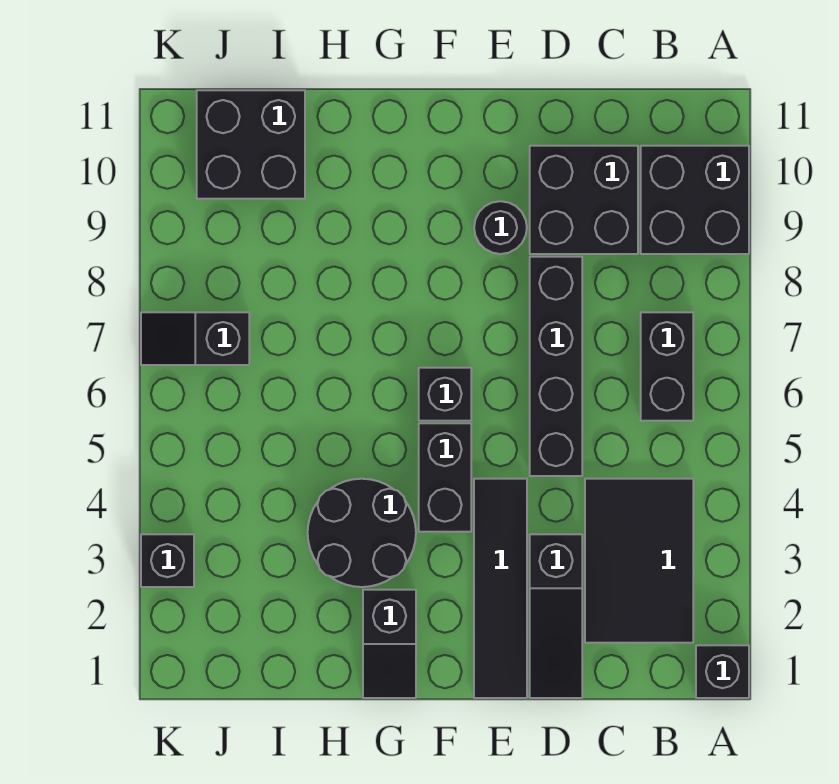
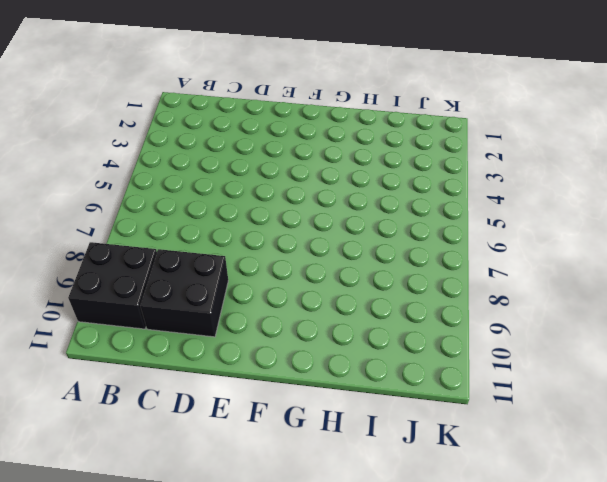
none -> black 1x1 brick [696,645,749,698]
none -> black 2x3 tile [585,479,693,643]
none -> black 1x2 brick [641,312,693,421]

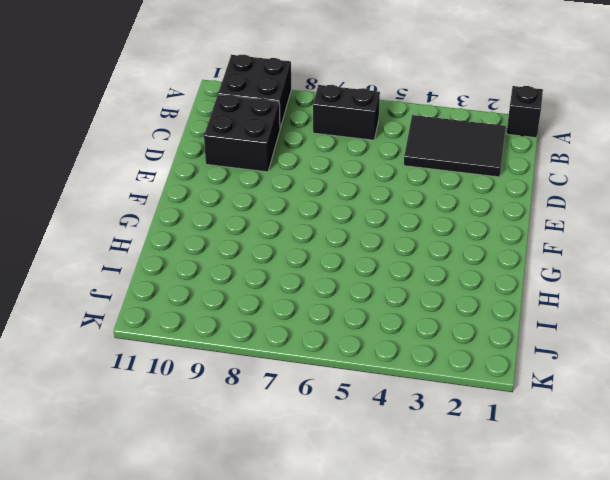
none -> black 1x3 slope [530,534,582,698]
none -> black 1x4 brick [530,257,582,476]
none -> black 1x4 tile [474,479,527,698]

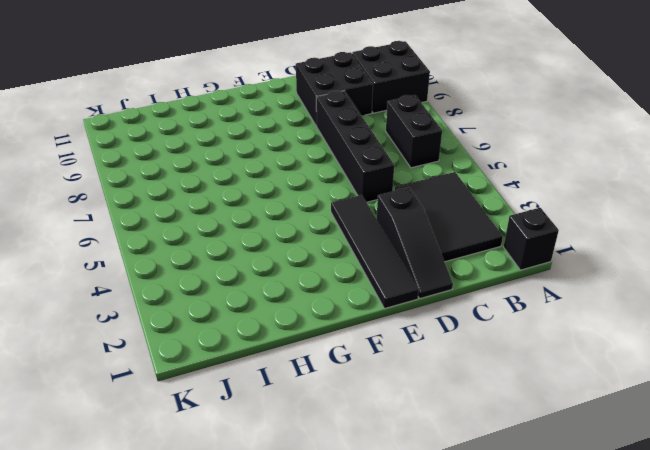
none -> black 1x1 round brick [474,201,527,254]
none -> black 1x2 brick [419,423,471,532]
none -> black 1x1 brick [419,368,471,421]

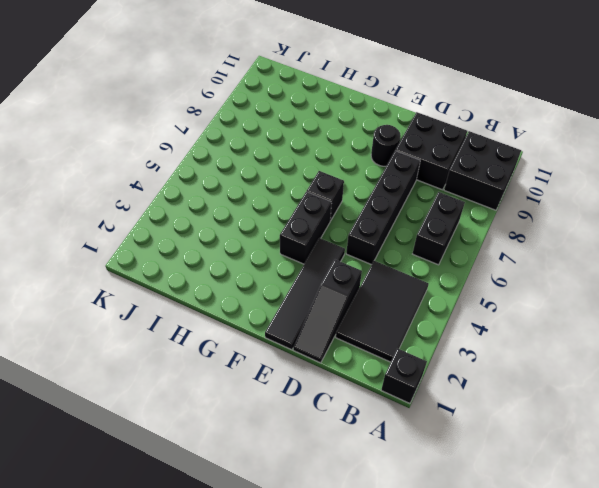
none -> black 1x2 slope [363,590,416,698]
none -> black 2x2 round brick [308,479,416,587]
none -> black 2x2 brick [197,90,305,199]

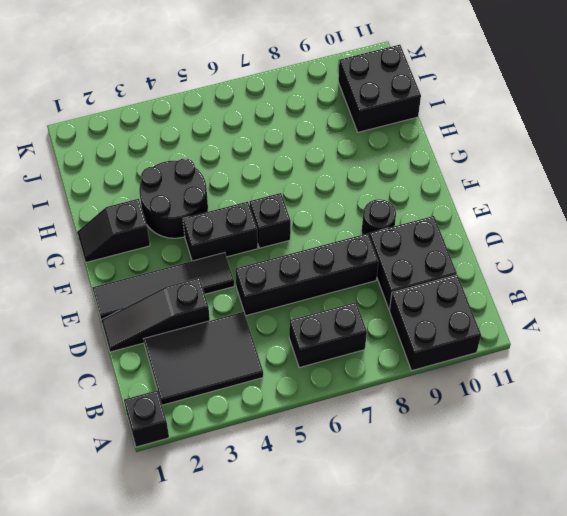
none -> black 1x2 slope [141,312,249,365]
none -> black 1x1 brick [141,534,194,587]

